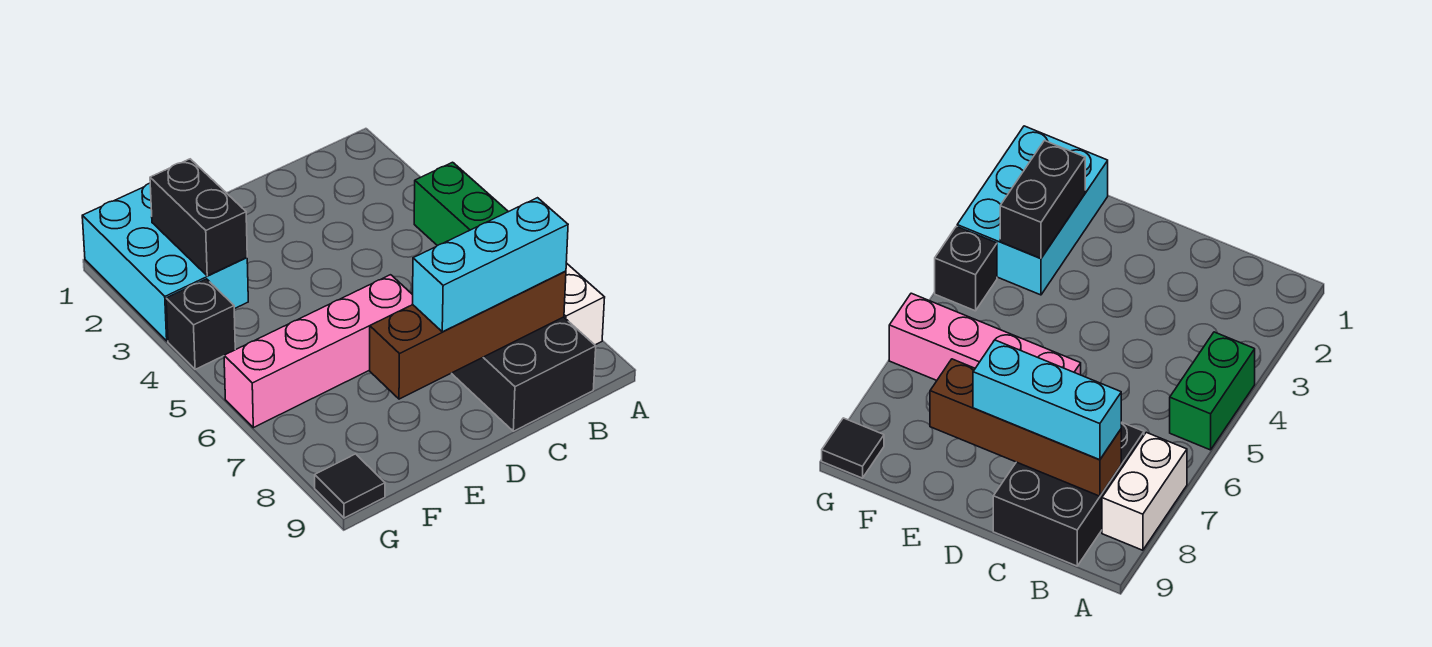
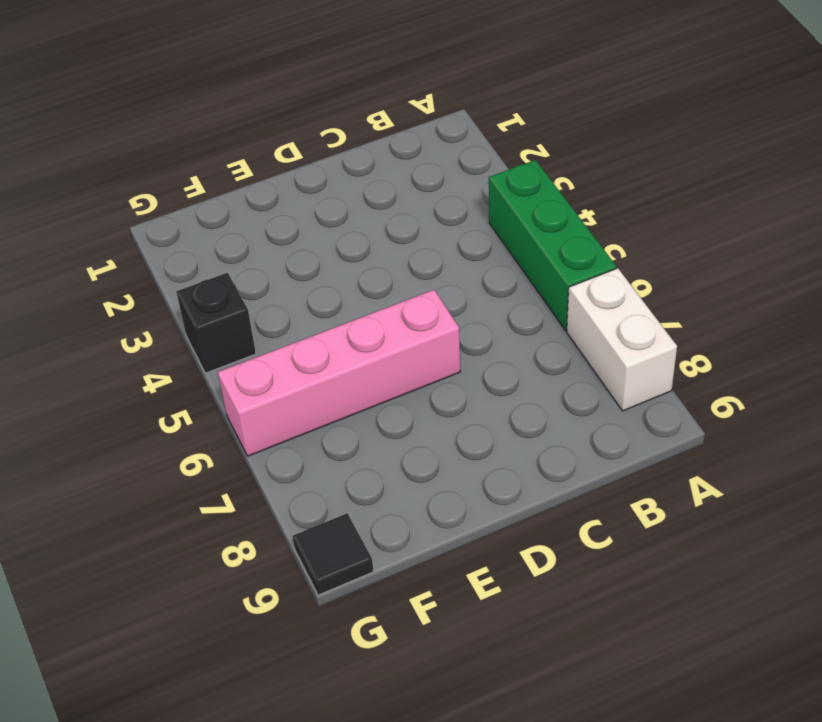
green 1x3 brick [489,160,617,331] -> green 1x2 brick [414,162,508,246]
none -> black 2x3 brick [452,317,596,431]
none -> cyan 2x3 brick [82,183,248,341]

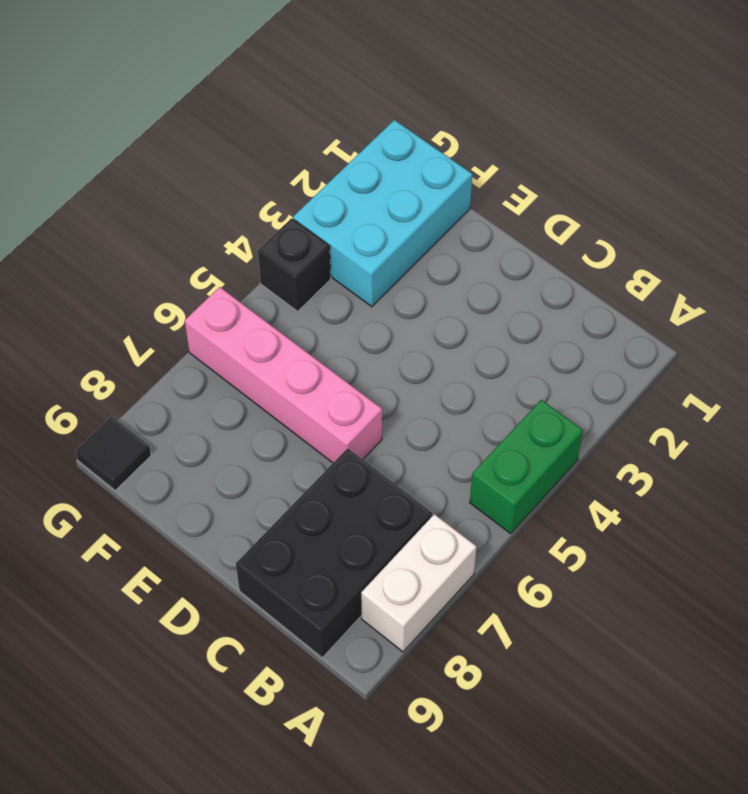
none -> brown 1x4 brick [370,271,566,399]
none -> black 1x2 brick [150,159,247,276]

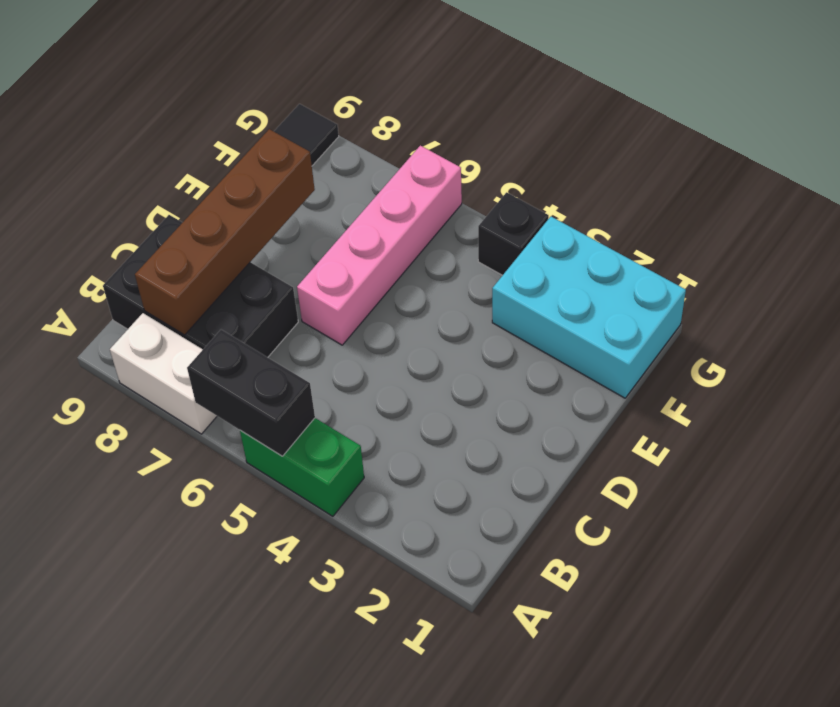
black 1x2 brick [187,330,315,456] -> black 1x2 brick moved to [150,159,247,276]
none -> cyan 1x3 brick [413,198,568,332]

